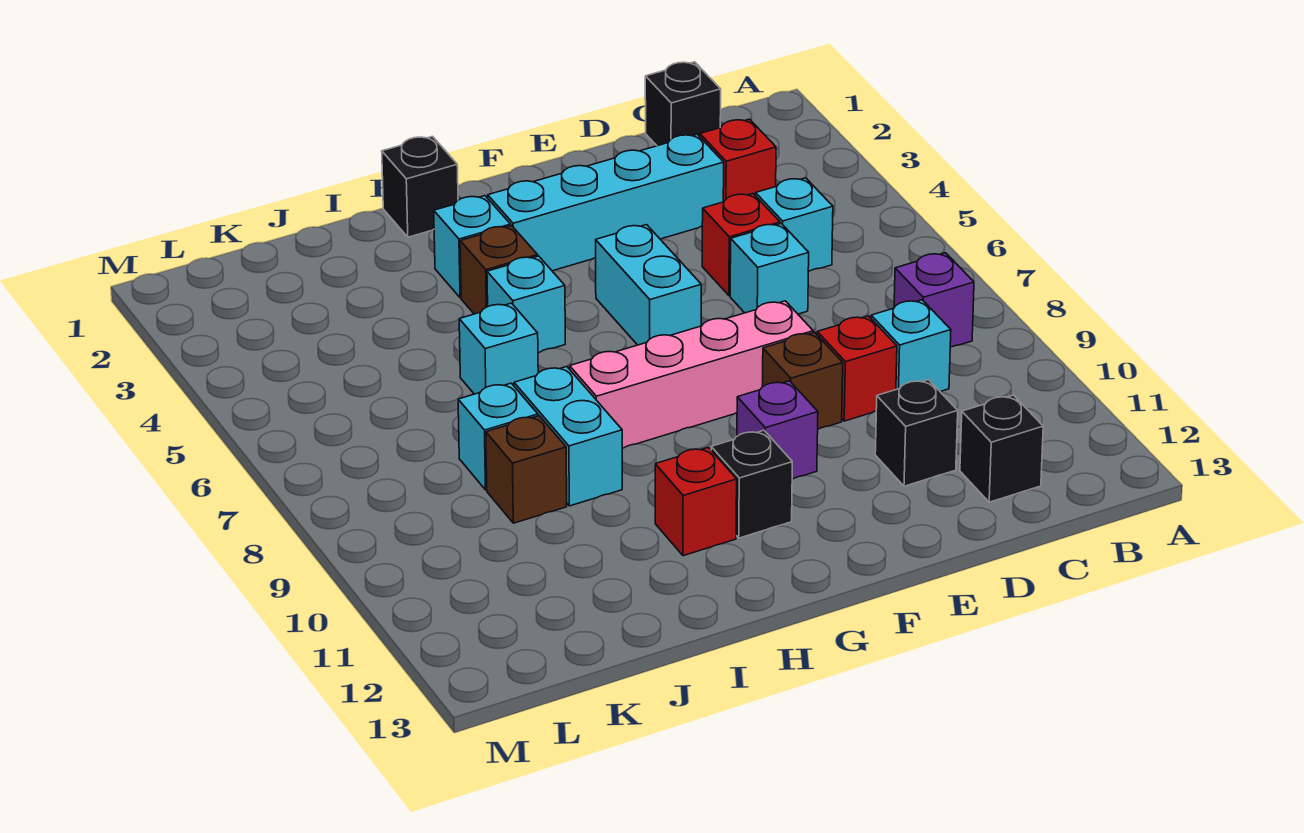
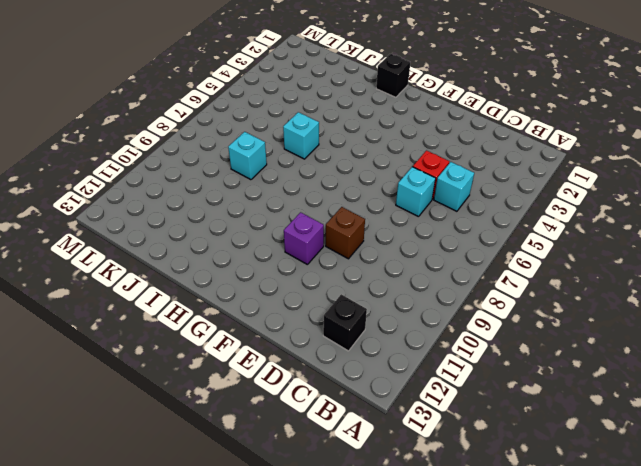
none -> purple 1x1 brick [894,253,974,347]
none -> black 1x1 brick [645,62,721,146]
none -> red 1x1 brick [700,119,776,202]

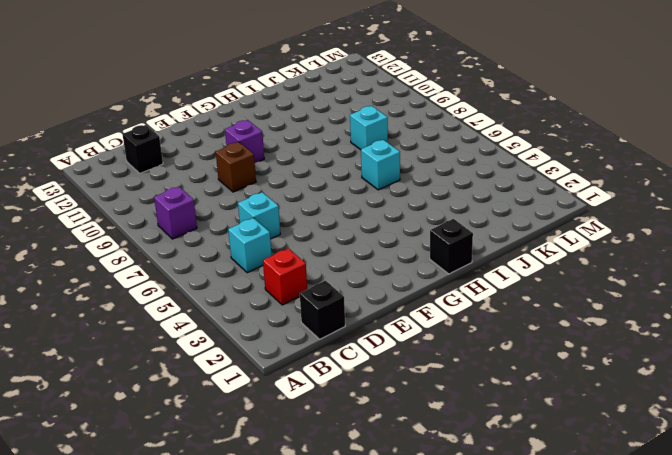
none -> cyan 1x1 brick [871,300,951,392]
none -> cyan 1x4 brick [488,134,724,271]
none -> red 1x1 brick [702,193,780,296]

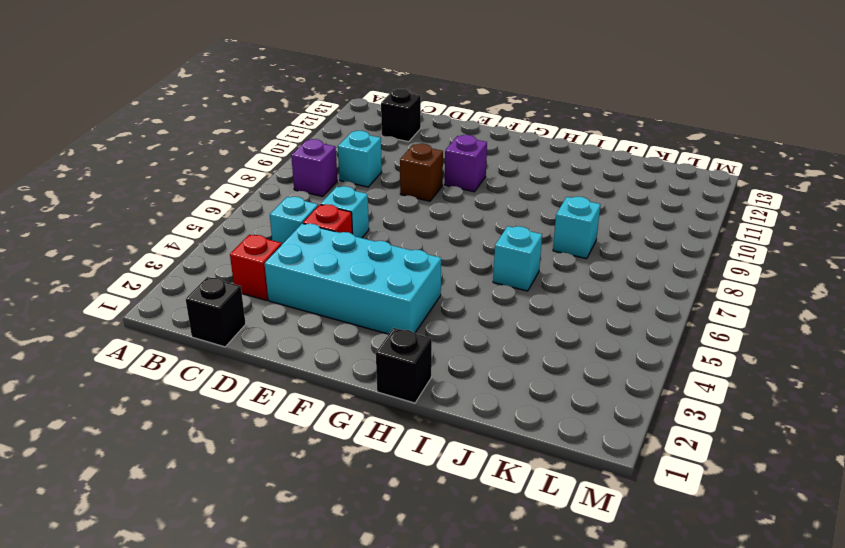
cyan 2x4 brick [265,224,441,334] -> cyan 1x4 brick [488,134,724,271]
none -> red 1x1 brick [817,316,897,421]
none -> black 1x1 brick [875,380,958,486]
none -> pink 1x4 brick [570,301,813,448]

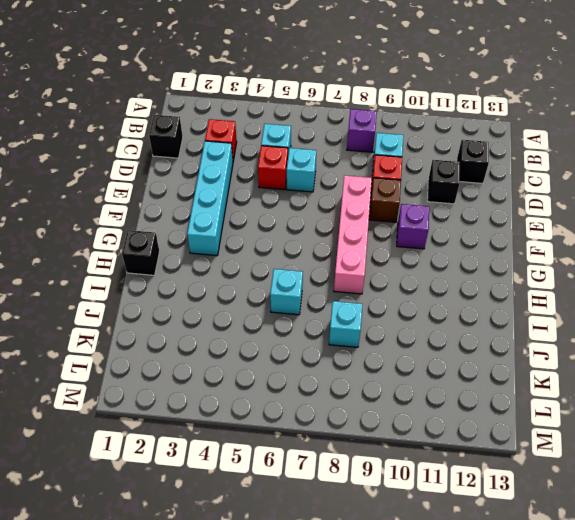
none -> cyan 1x2 brick [596,225,701,345]
none -> black 1x1 brick [711,430,792,538]
none -> cyan 1x1 brick [434,196,511,298]

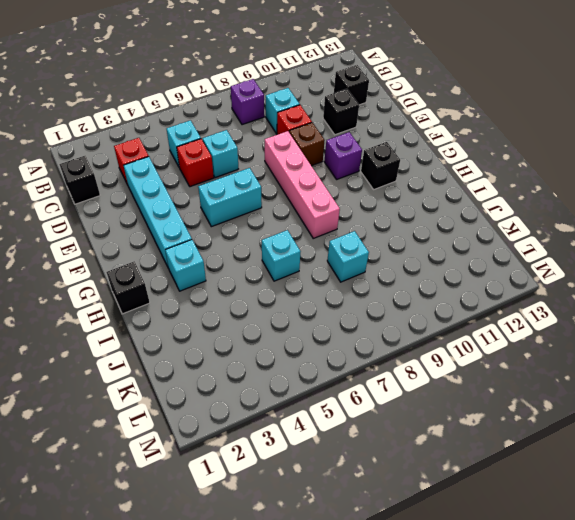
none -> brown 1x1 brick [460,226,538,314]
none -> cyan 1x1 brick [487,256,565,353]
none -> red 1x1 brick [655,447,737,556]

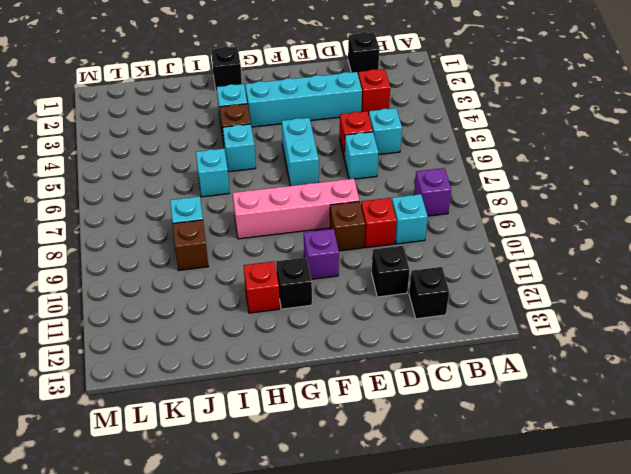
none -> cyan 1x2 brick [514,366,622,506]

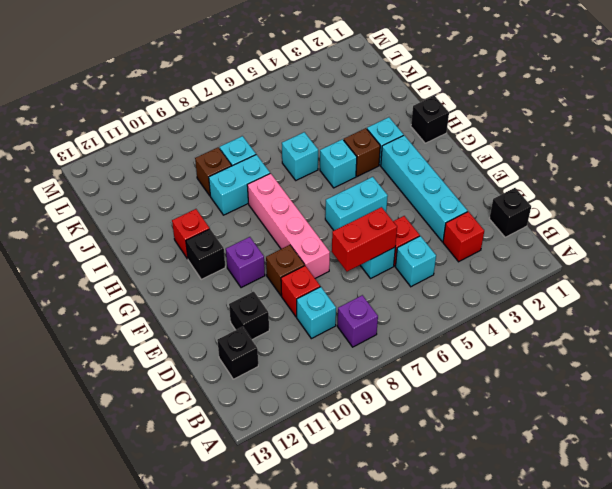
red 1x2 brick [332,207,397,272] -> none

